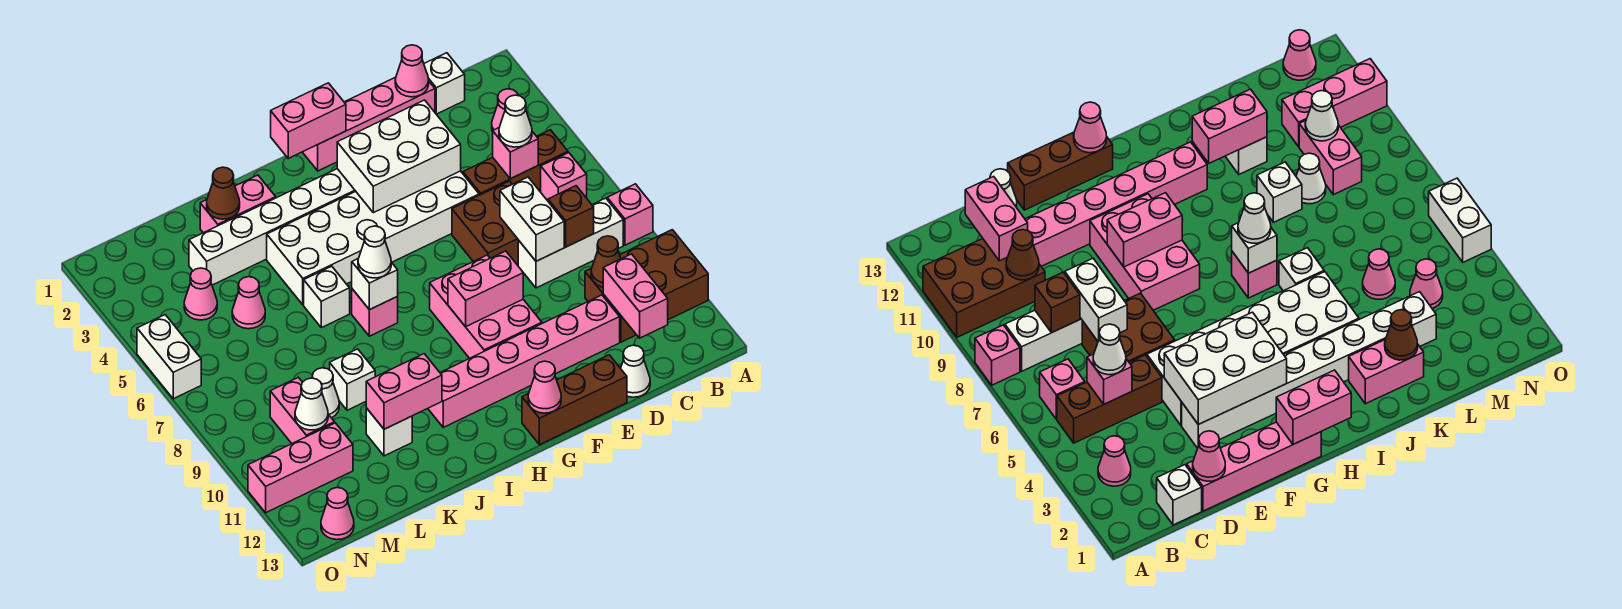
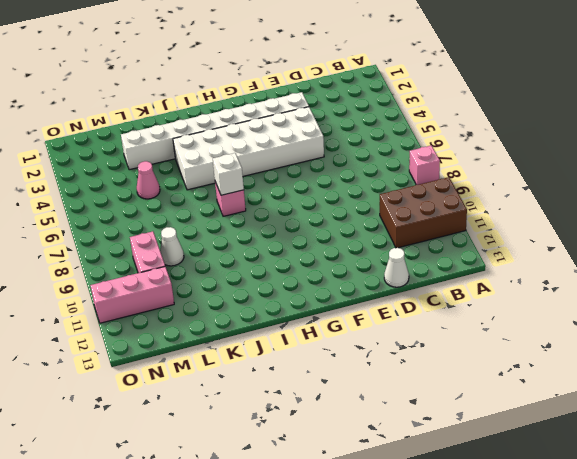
none -> pink 1x1 cone [492,89,518,132]
none -> brown 1x3 brick [463,130,568,195]
none -> pink 1x1 brick [541,153,587,201]
none -> white 1x3 brick [518,198,623,288]

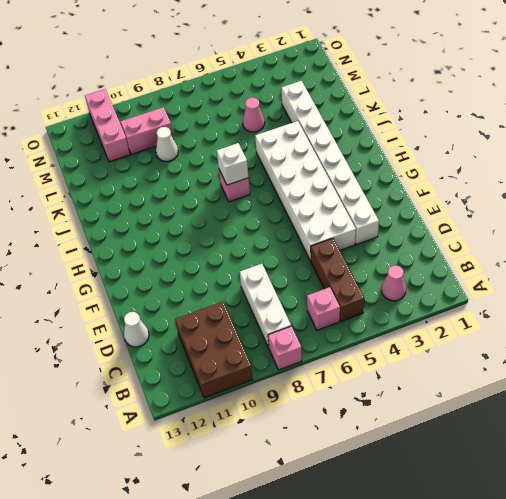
none -> white 1x1 brick [424,53,465,114]
none -> pink 1x4 brick [303,77,435,171]
none -> brown 2x2 brick [452,181,518,265]
none -> pink 1x6 brick [428,295,620,427]

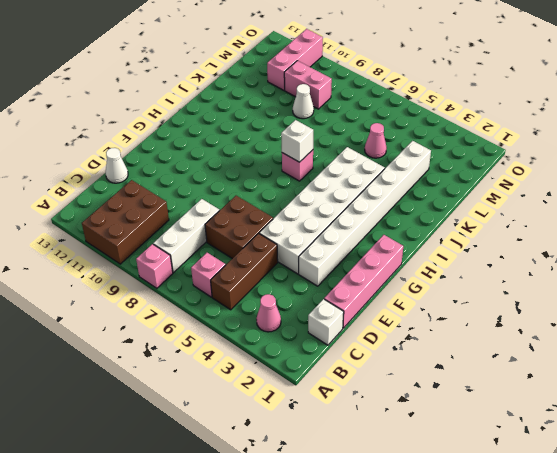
none -> pink 1x6 brick [428,295,620,427]
none -> brown 1x3 brick [522,355,627,445]
none -> pink 2x3 brick [430,255,542,358]
none -> pink 1x2 brick [200,175,276,233]

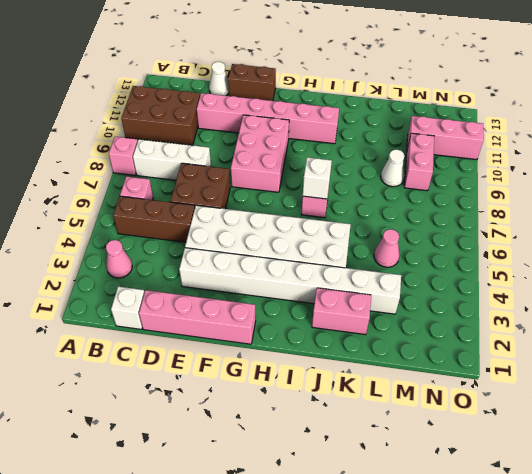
brown 1x2 brick [228,64,276,101] -> brown 1x3 brick [522,355,627,445]
none -> white 1x1 brick [304,266,350,328]
none -> white 1x1 brick [330,349,375,410]
none -> white 1x1 brick [366,408,412,456]
none -> pink 1x1 cone [184,268,217,320]

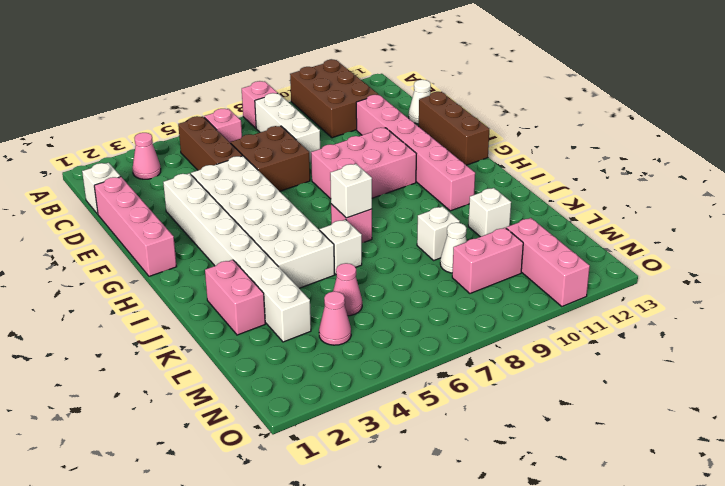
none -> pink 1x1 cone [321,488,354,540]
none -> white 1x2 brick [137,315,201,399]
none -> pink 1x1 brick [493,128,538,179]
none -> brown 1x1 brick [548,186,594,247]

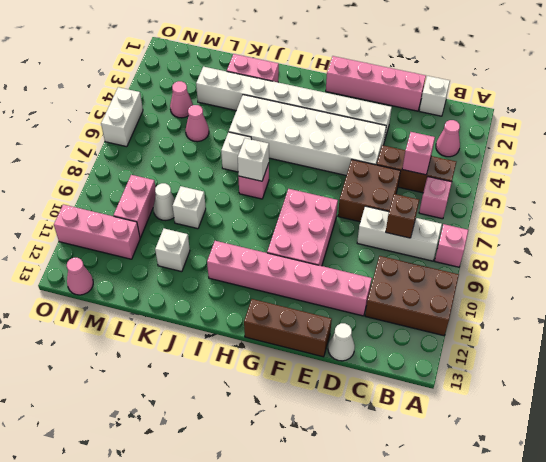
none -> brown 1x1 cone [591,236,621,287]
none -> pink 1x2 brick [603,254,668,338]
none -> pink 1x1 cone [395,45,429,97]
none -> white 1x2 brick [500,177,564,261]

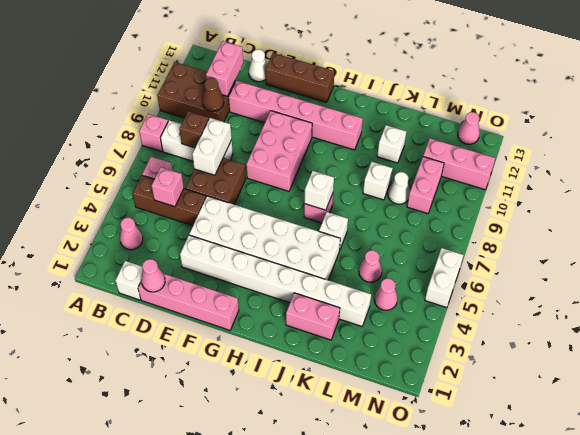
none -> white 2x3 brick [337,100,461,213]
none -> pink 1x2 brick [448,251,523,327]
none -> pink 1x2 brick [271,83,346,158]
none -> pink 1x1 cone [528,361,561,413]

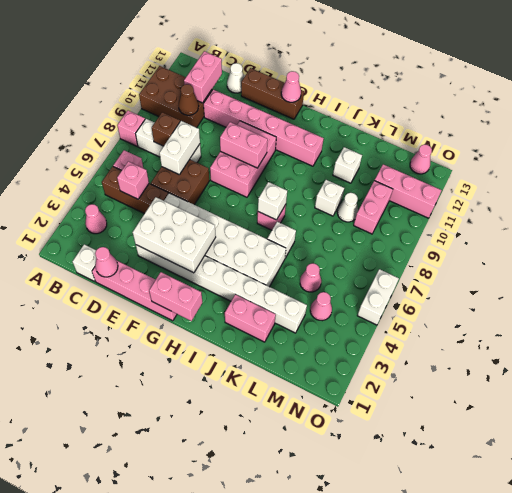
none -> pink 1x2 brick [366,354,442,429]
none -> brown 1x1 cone [207,167,240,219]
none -> white 1x1 cone [295,378,328,430]
none -> white 1x1 cone [499,95,532,147]

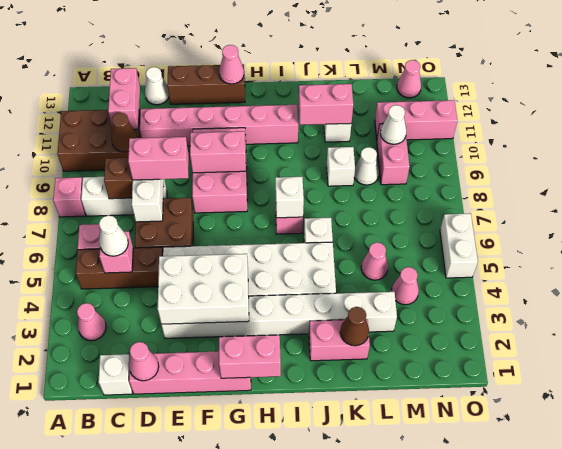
pink 1x2 brick [128,137,189,180] -> none
none -> white 1x1 cone [358,226,391,278]

